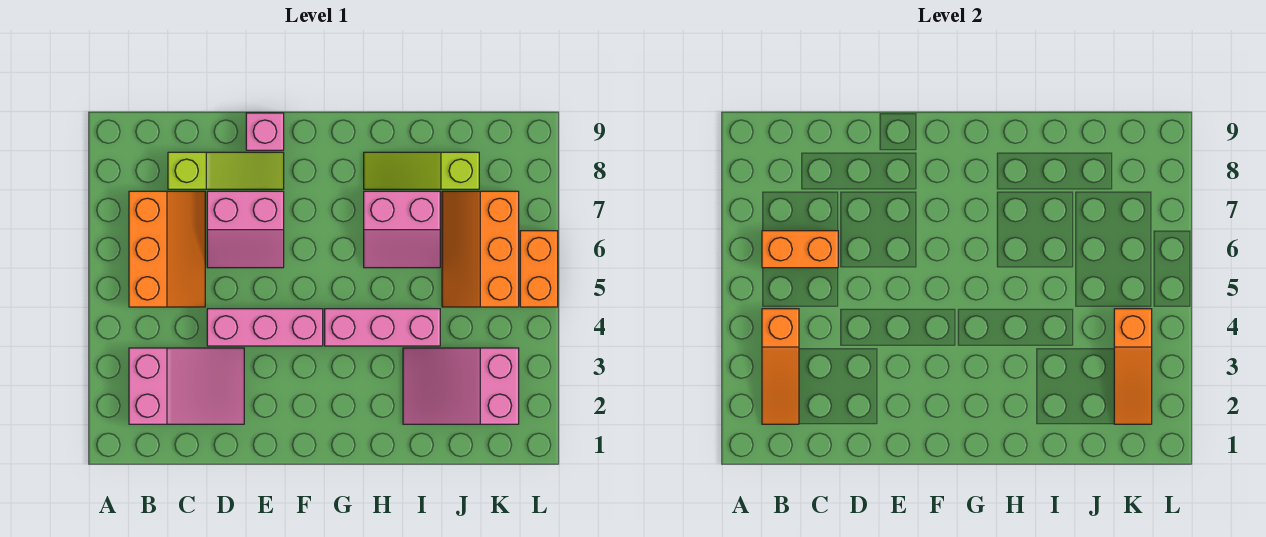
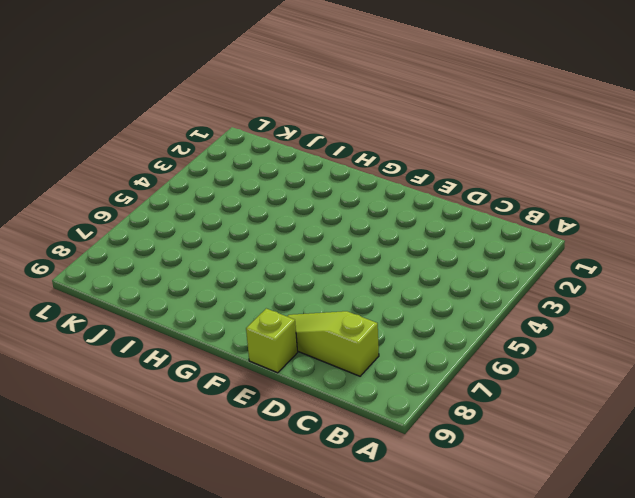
lime 1x1 brick [246,308,298,373] -> pink 1x1 brick [246,113,284,150]
none -> pink 2x3 slope [129,348,244,424]
none -> orange 2x3 slope [129,191,205,307]
none -> pink 1x3 brick [207,309,323,346]

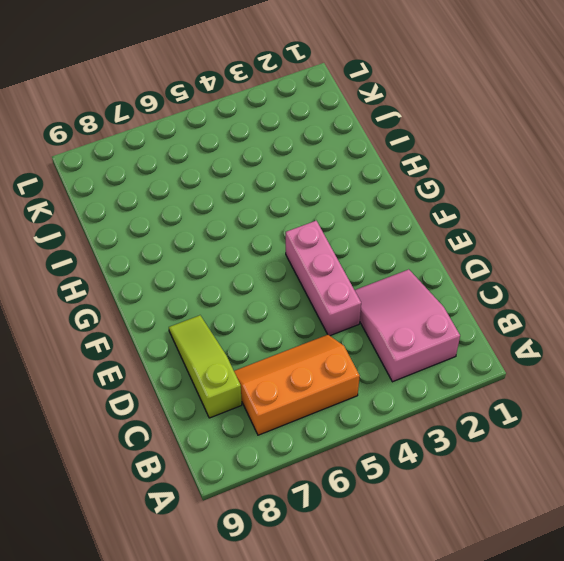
none -> pink 2x2 slope [207,191,284,268]
none -> pink 1x1 brick [246,113,284,150]
none -> pink 1x3 brick [325,309,440,346]

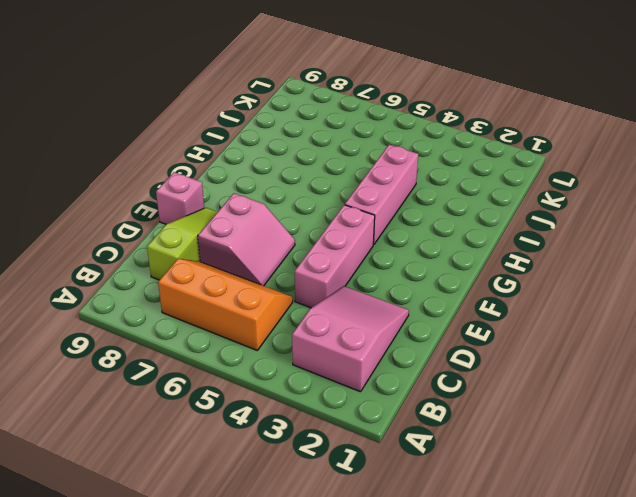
none -> pink 2x2 slope [364,191,440,268]
none -> lime 1x3 slope [364,152,479,189]
none -> pink 2x3 slope [403,348,519,424]

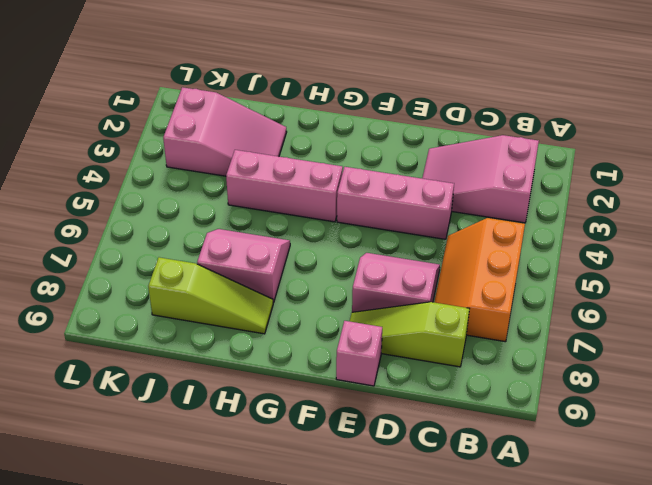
none -> orange 2x3 slope [442,191,519,307]
none -> orange 1x2 brick [520,231,558,307]
none -> orange 1x3 slope [762,309,799,424]

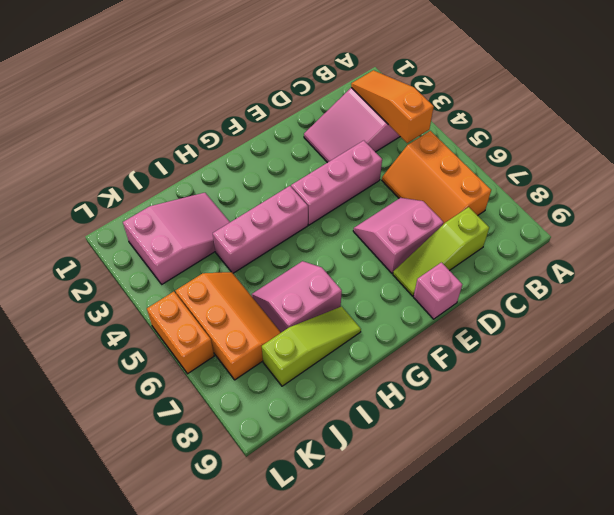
none -> orange 1x2 brick [762,231,838,268]
none -> orange 1x3 slope [1114,309,1152,424]

